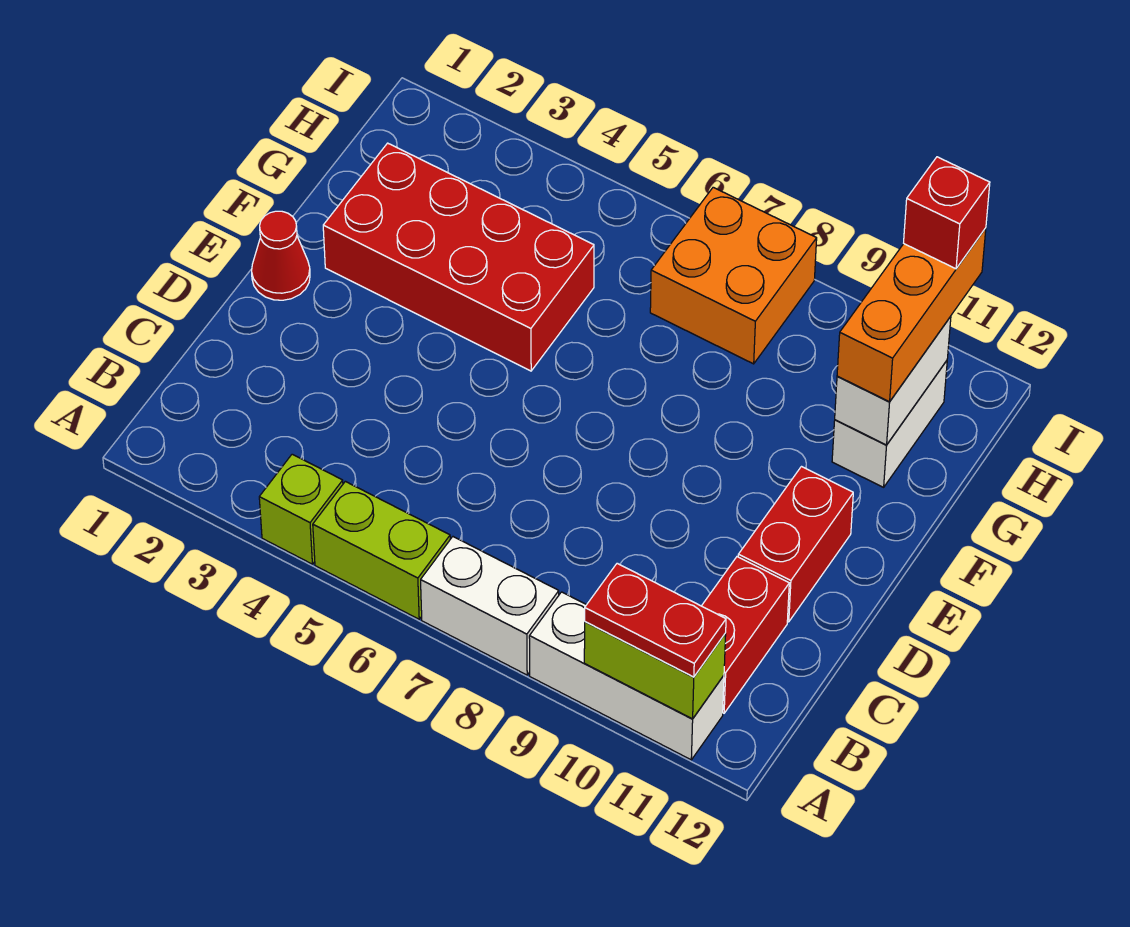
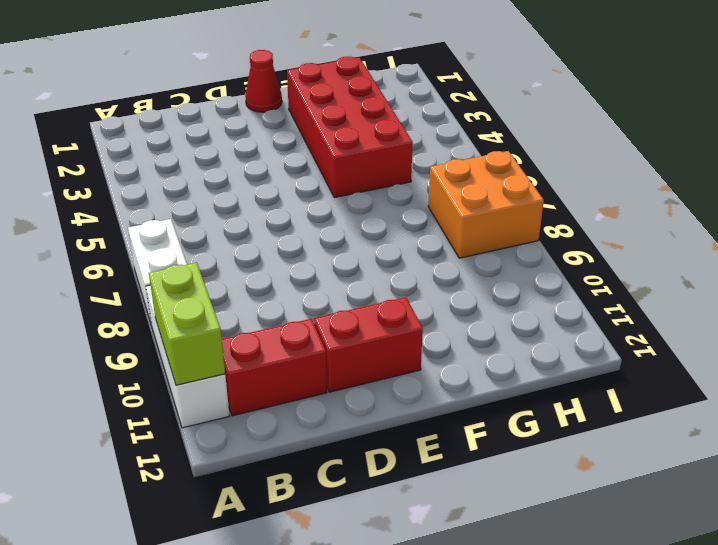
none -> lime 1x1 brick [259,454,343,564]
none -> lime 1x2 brick [313,481,450,619]
none -> white 1x2 brick [832,361,947,487]

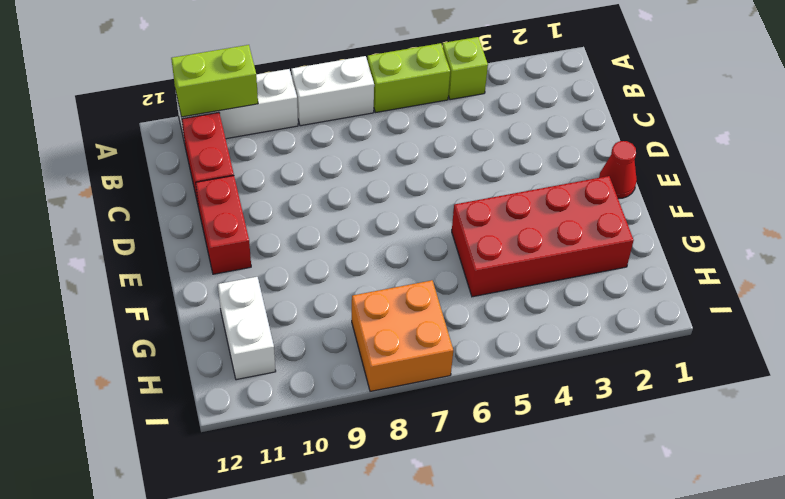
none -> white 1x2 brick [835,316,951,445]
none -> red 1x2 plate [585,563,726,677]
none -> orange 1x3 brick [837,228,986,402]

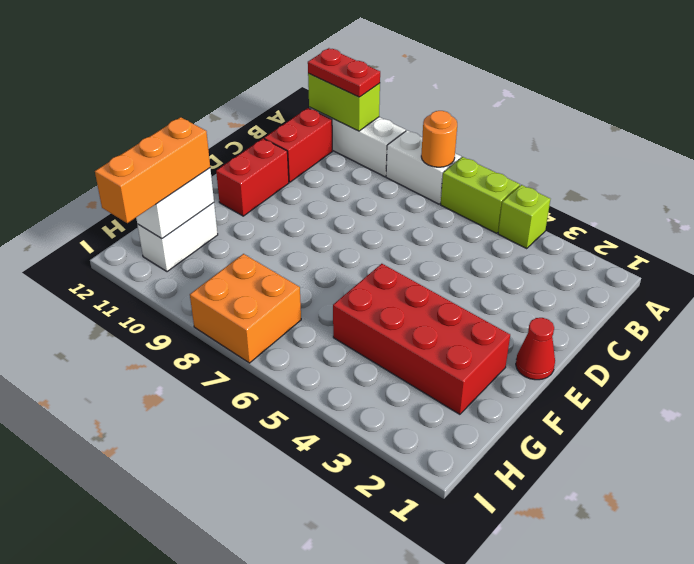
orange 1x1 round brick [421,111,457,167] -> none
none -> red 1x1 brick [904,157,990,269]

